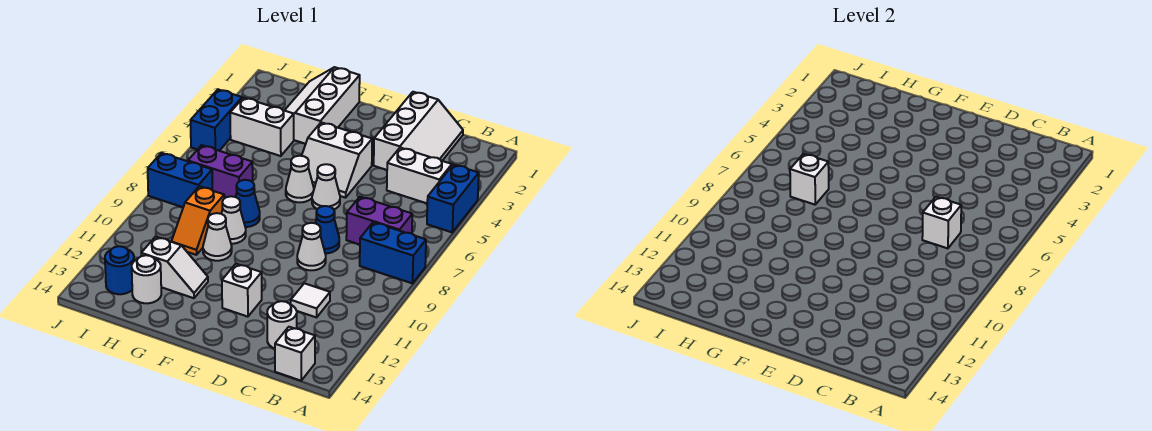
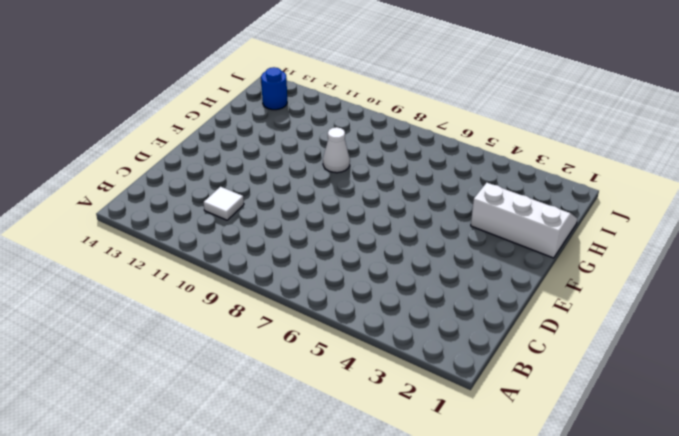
none -> blue 1x2 brick [427,165,479,232]
none -> blue 1x2 brick [360,222,426,283]
none -> white 1x2 brick [387,148,452,203]

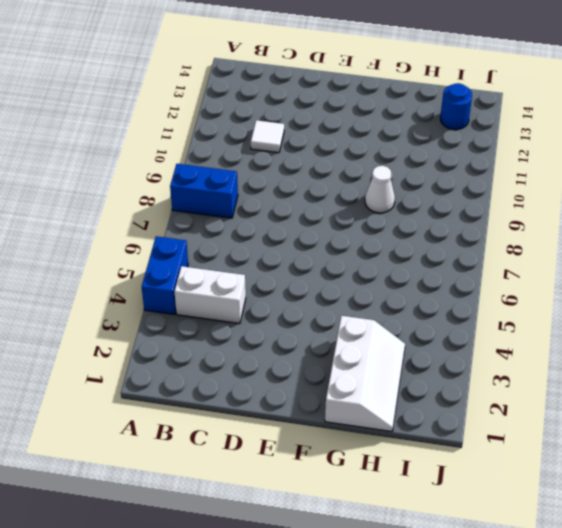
none -> purple 1x2 brick [346,197,412,244]
none -> white 1x1 brick [275,327,315,381]
none -> white 2x3 slope [374,92,463,170]

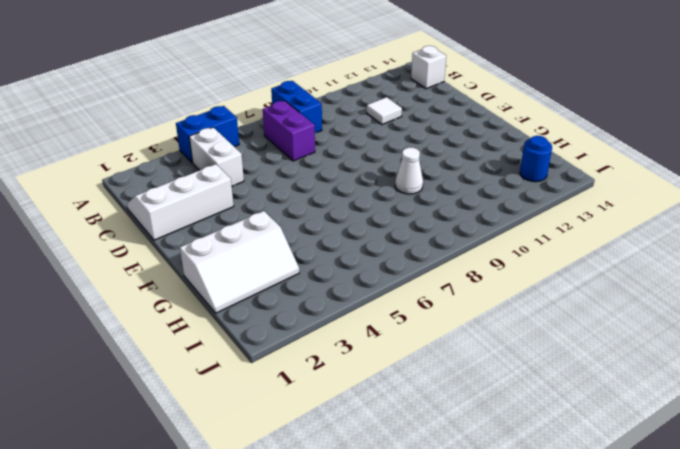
none -> white 1x1 round brick [267,301,297,348]
none -> blue 1x1 cone [316,206,339,253]
none -> white 1x1 cone [297,223,326,270]

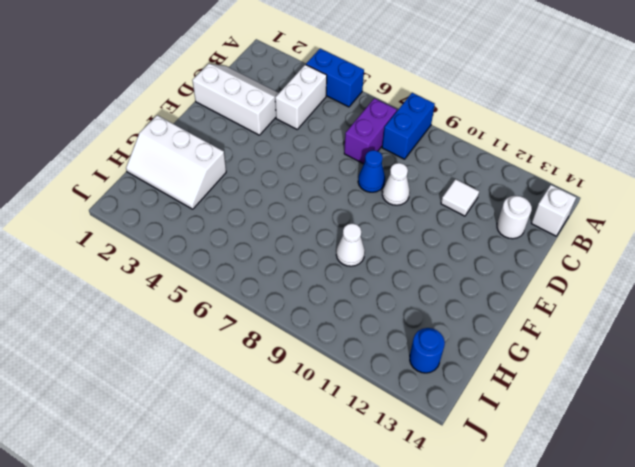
none -> white 2x2 slope [302,122,372,198]
none -> white 1x1 cone [312,164,340,209]
none -> white 1x1 brick [222,264,262,317]

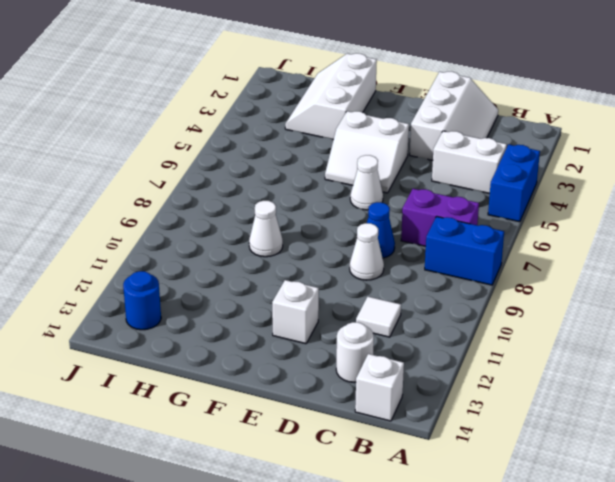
none -> white 1x1 cone [286,156,314,202]
none -> blue 1x1 cone [236,180,260,227]
none -> white 1x1 cone [203,213,232,261]

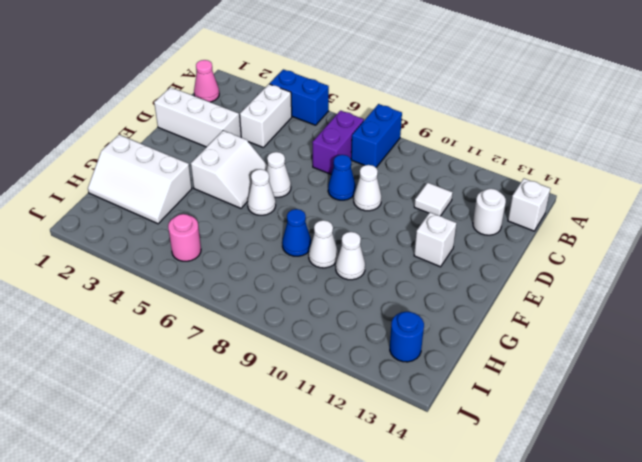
pink 1x1 cone [194,60,219,102] -> none
pink 1x1 round brick [168,214,201,261] -> none
none -> white 1x2 slope [141,237,208,298]
none -> white 1x2 brick [230,98,294,156]
none -> purple 1x2 brick [188,145,253,198]

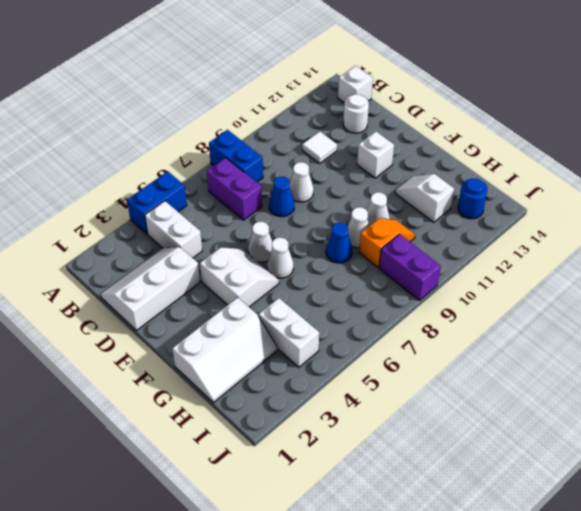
purple 1x2 brick [379,234,441,300] -> purple 1x2 brick moved to [188,145,253,198]
none -> white 1x1 round brick [132,255,161,303]
none -> blue 1x2 brick [148,153,212,207]
none -> blue 1x2 brick [191,90,242,151]

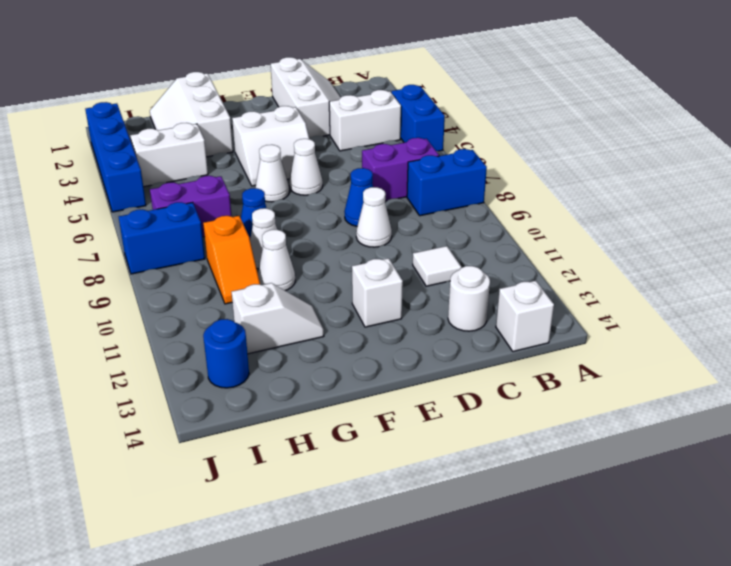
blue 1x4 brick [85,102,146,212] -> blue 1x2 brick [191,90,242,151]
none -> white 1x1 round brick [132,255,161,303]
none -> white 1x1 brick [922,197,961,248]
none -> white 1x1 brick [790,154,829,205]

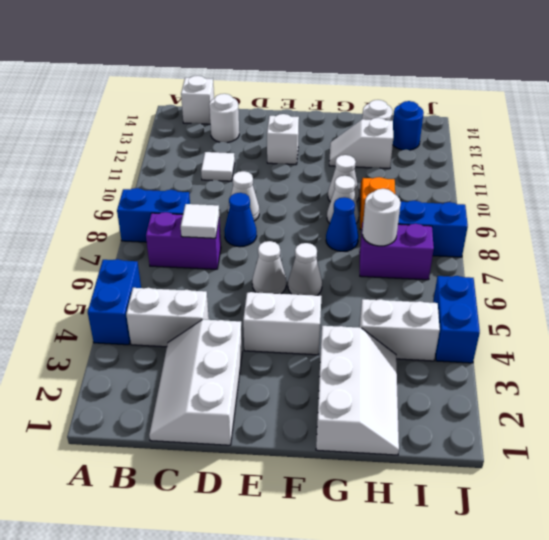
white 1x1 tile [181,204,219,238] -> white 1x1 brick [922,197,961,248]
white 1x1 round brick [362,189,401,246] -> white 1x1 brick [790,154,829,205]

